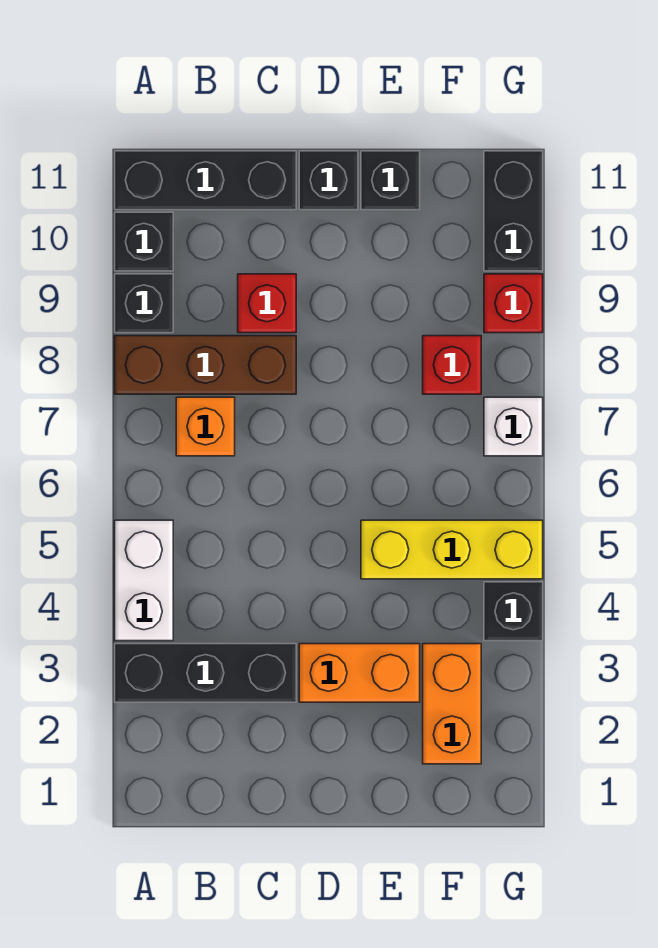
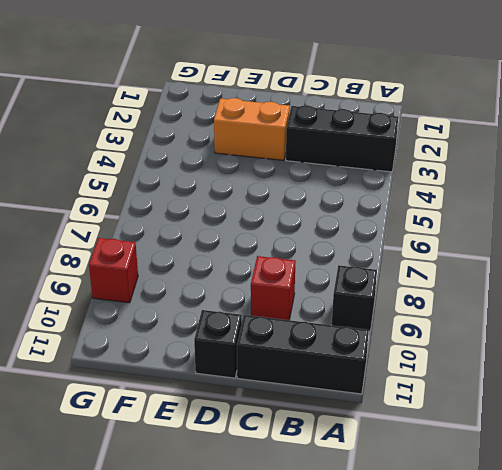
none -> white 1x2 brick [115,520,173,641]
none -> brown 1x3 brick [115,336,296,394]
none -> black 1x1 brick [115,212,173,271]

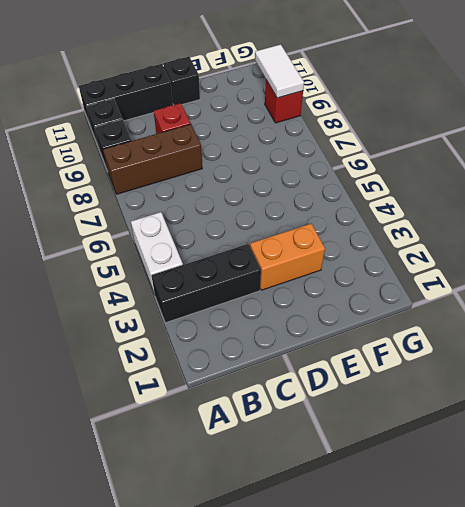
white 1x2 tile [255,44,304,98] -> none
none -> orange 1x1 brick [176,397,235,456]
none -> yellow 1x3 brick [361,520,543,579]
none -> black 1x1 brick [361,151,420,210]

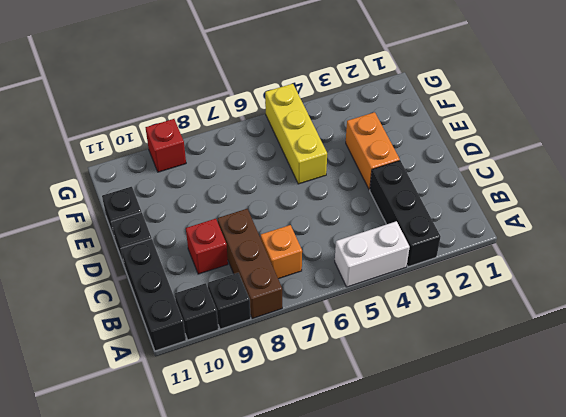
none -> orange 1x2 brick [423,644,481,764]
none -> red 1x1 brick [423,336,481,394]
none -> black 1x1 brick [484,582,543,641]

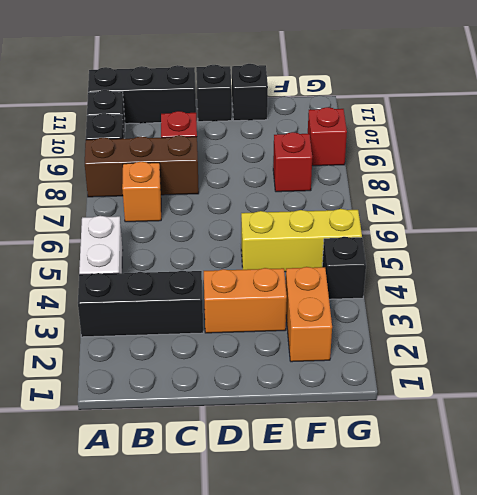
none -> white 1x1 brick [484,397,543,456]
none -> black 1x2 brick [484,151,543,271]

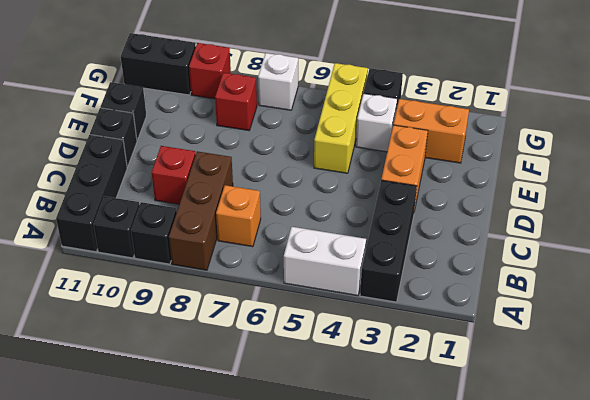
white 1x1 brick [356,94,397,152] -> none

